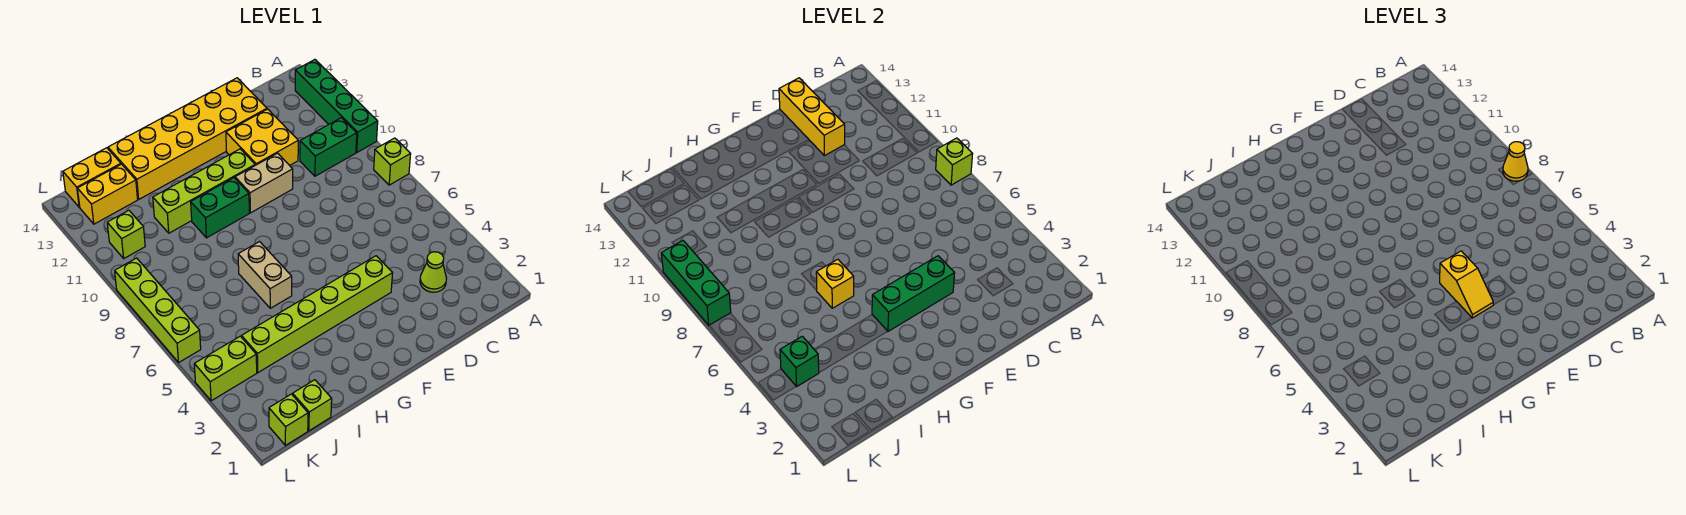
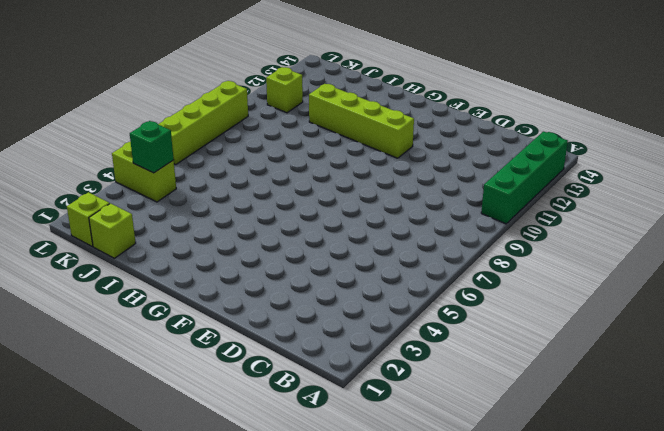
none -> lime 1x1 brick [374,138,411,185]
none -> green 1x2 brick [300,118,357,176]
none -> lime 1x1 cone [420,252,447,292]

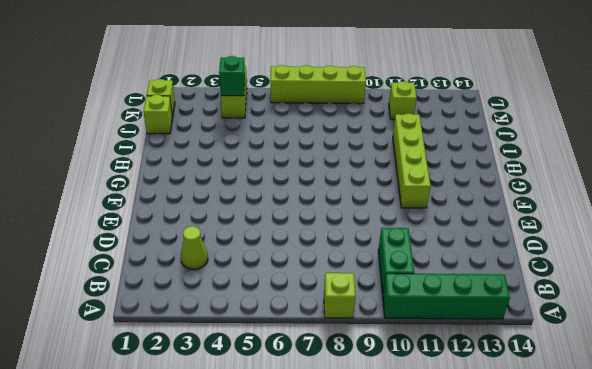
none -> yellow 2x2 brick [226,109,298,165]
none -> yellow 2x6 brick [108,78,267,199]
none -> lime 1x6 brick [241,256,393,373]

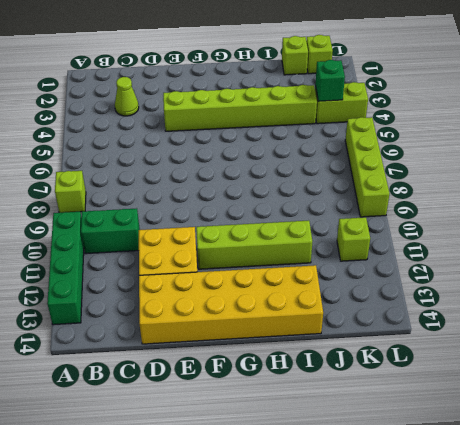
none -> tan 1x2 brick [235,153,293,213]
none -> green 1x2 brick [191,178,249,238]
none -> tan 1x2 brick [238,242,292,308]

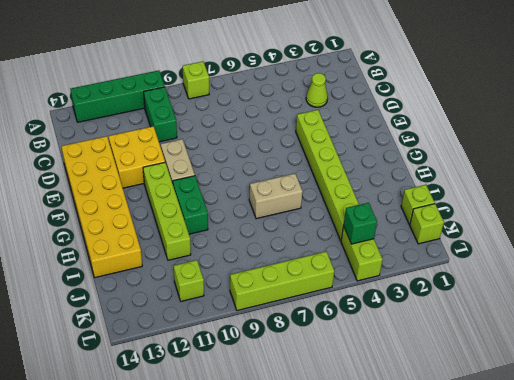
none -> yellow 1x2 brick [77,164,138,224]
none -> yellow 1x2 brick [63,148,121,207]
none -> lime 1x1 brick [936,138,973,185]

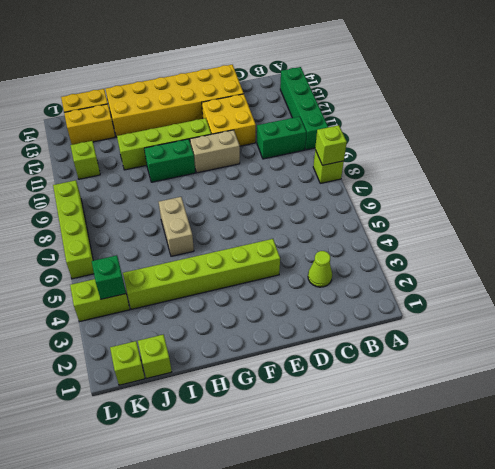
none -> yellow 1x3 brick [779,78,845,156]
none -> green 1x3 brick [872,256,955,331]
none -> yellow 1x1 brick [816,259,854,308]

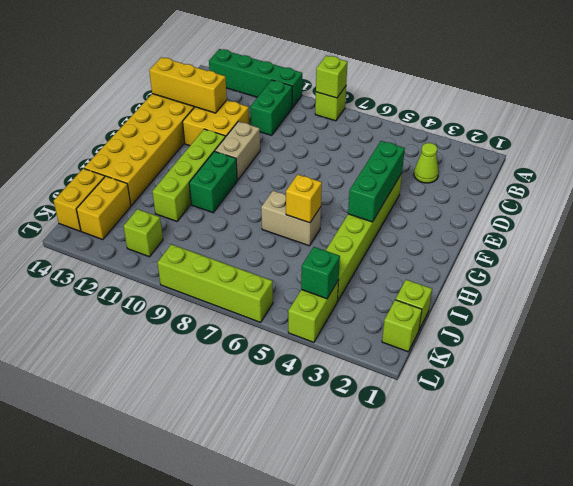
none -> green 1x3 brick [661,241,731,325]
none -> yellow 1x1 cone [1503,142,1528,181]
none -> yellow 1x2 slope [1440,251,1493,318]

